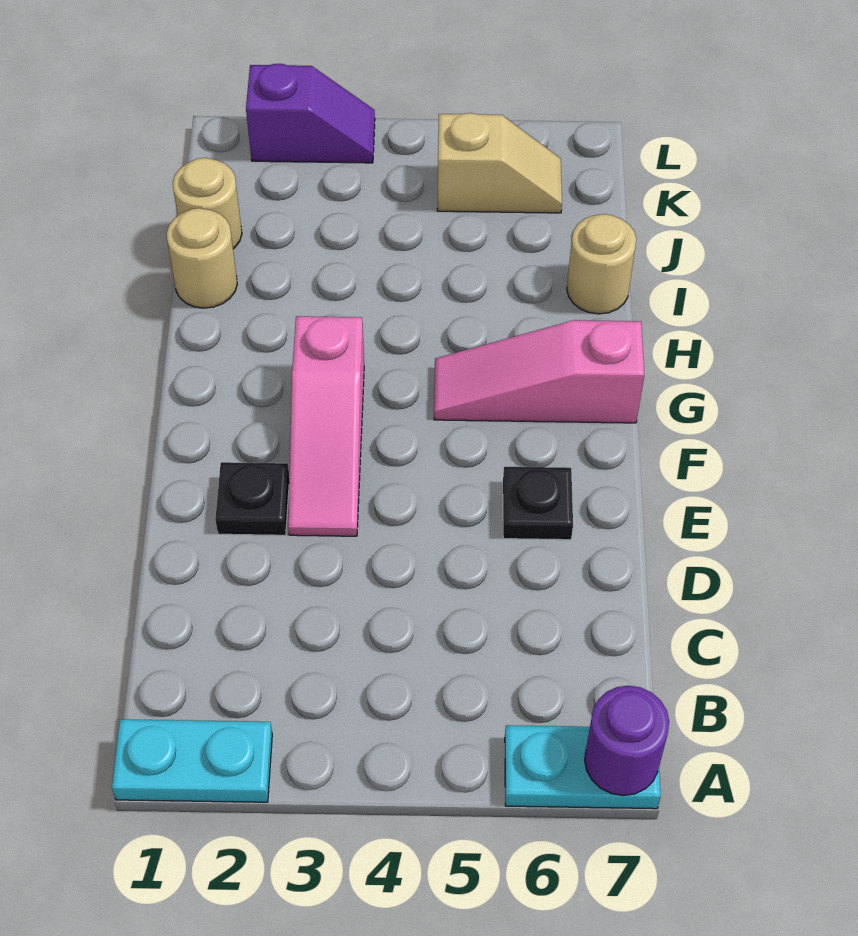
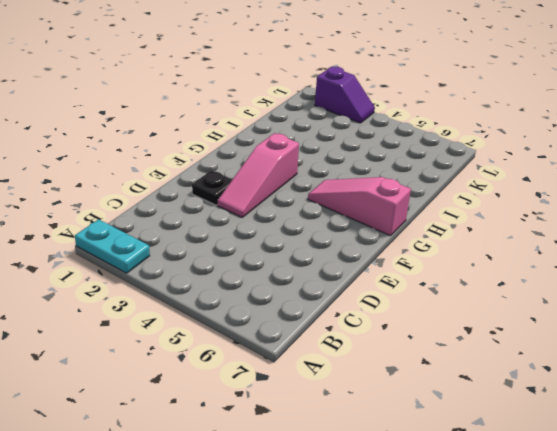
none -> cyan 1x2 plate [505,725,661,809]
none -> black 1x1 plate [503,467,573,540]
none -> tan 1x1 round brick [167,208,237,308]

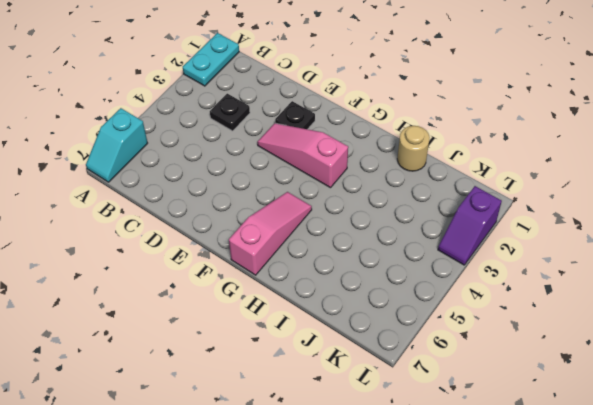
cyan 1x2 slope [86,108,148,182] -> cyan 1x2 plate [505,725,661,809]
black 1x1 plate [210,94,250,131] -> black 1x1 plate moved to [503,467,573,540]
none -> tan 1x1 round brick [567,214,636,314]
none -> tan 1x1 round brick [173,158,242,249]
none -> tan 1x2 slope [437,113,562,213]

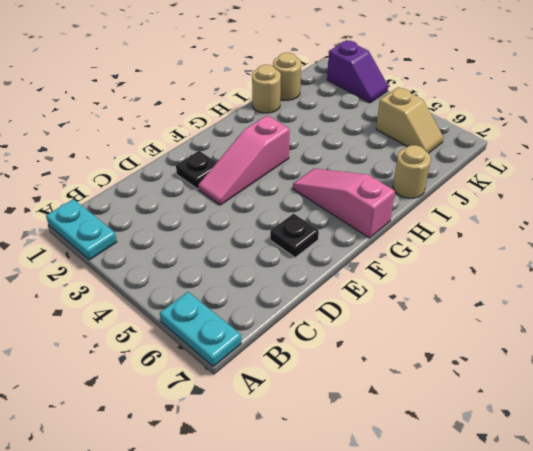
none -> purple 1x1 round brick [585,686,669,796]

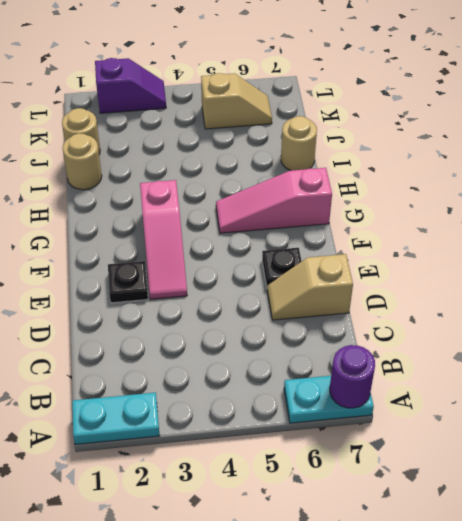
tan 1x2 slope [267,254,353,320] -> none

